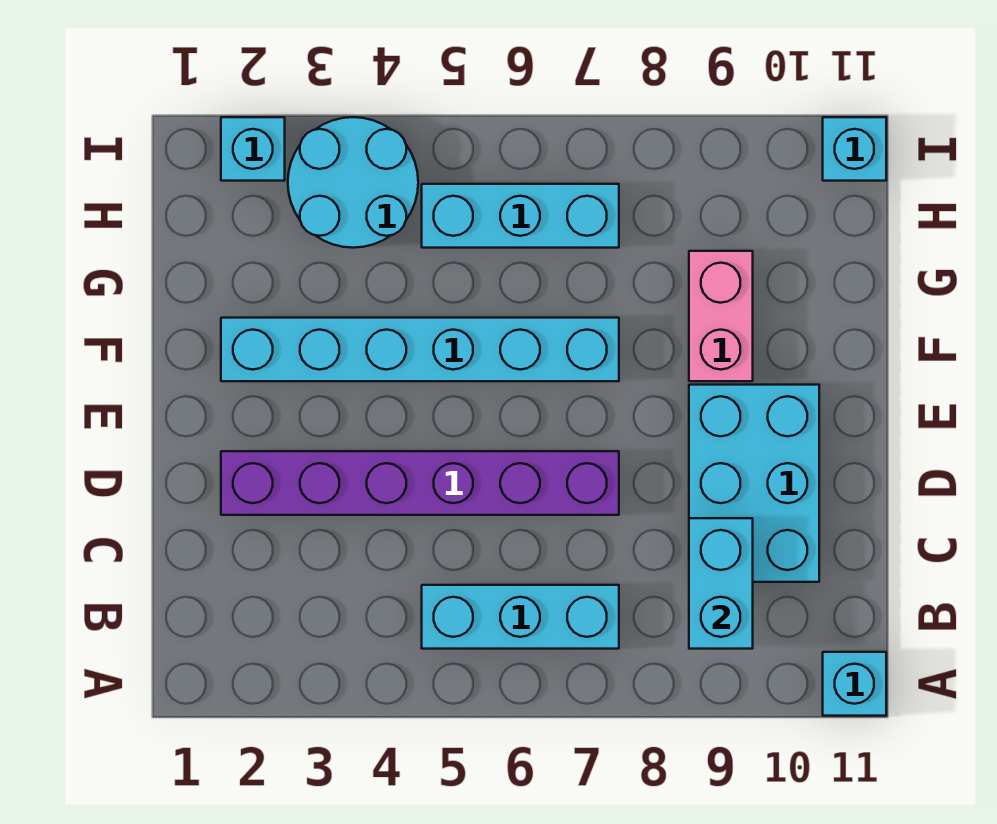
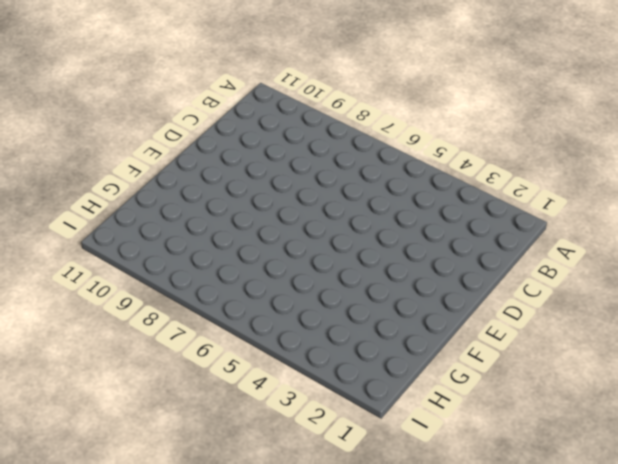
none -> cyan 1x1 brick [823,652,886,716]
none -> cyan 1x3 brick [422,585,619,649]

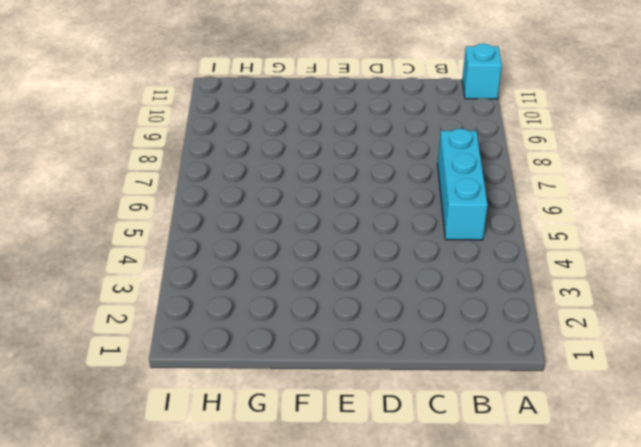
none -> cyan 2x3 brick [689,385,819,582]
none -> purple 1x6 brick [221,451,619,515]

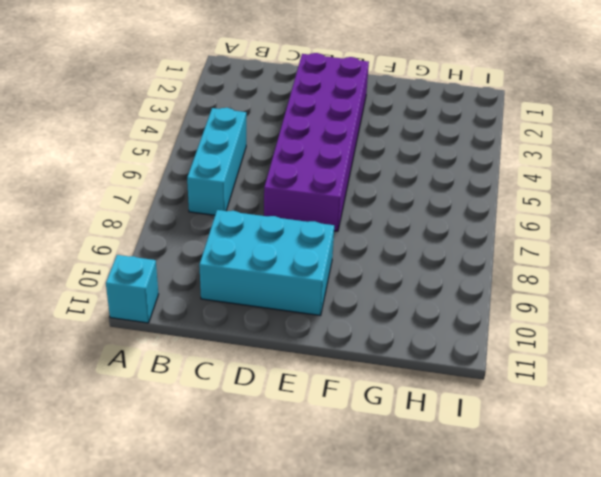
purple 2x6 brick [264,53,369,231] -> purple 1x6 brick [221,451,619,515]
none -> cyan 1x6 brick [221,318,619,381]
none -> pink 1x2 brick [689,251,753,381]

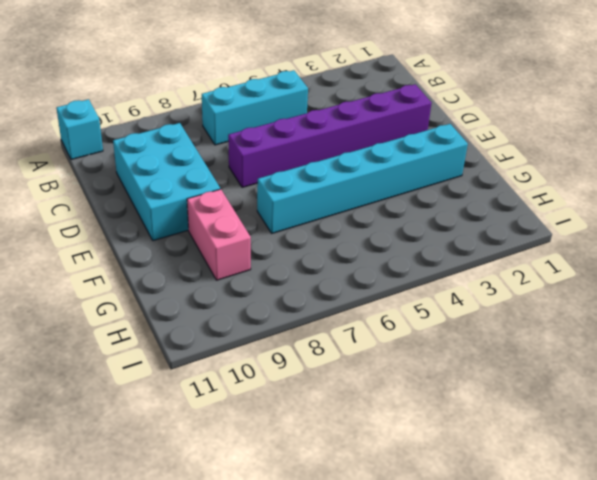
none -> cyan 2x2 round brick [288,117,418,248]
none -> cyan 1x3 brick [422,184,619,248]

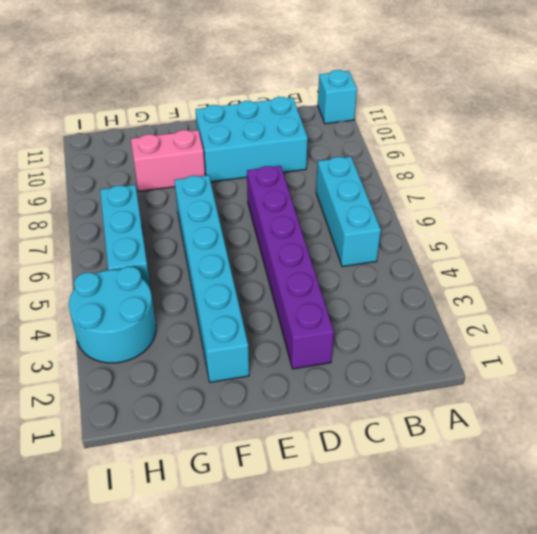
none -> cyan 1x1 brick [221,117,285,181]
none -> cyan 1x1 brick [823,117,886,181]

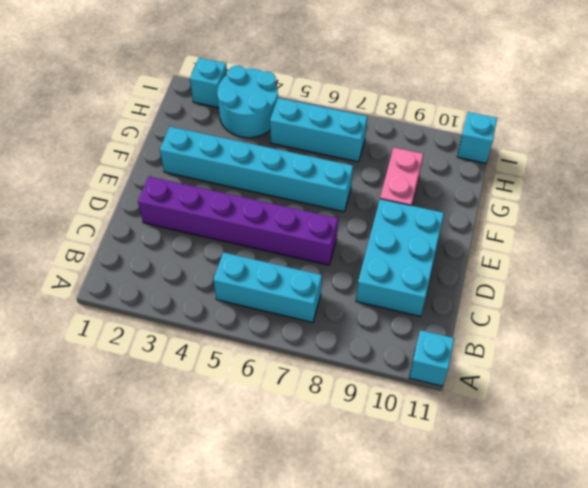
none -> cyan 1x2 brick [689,518,753,649]

